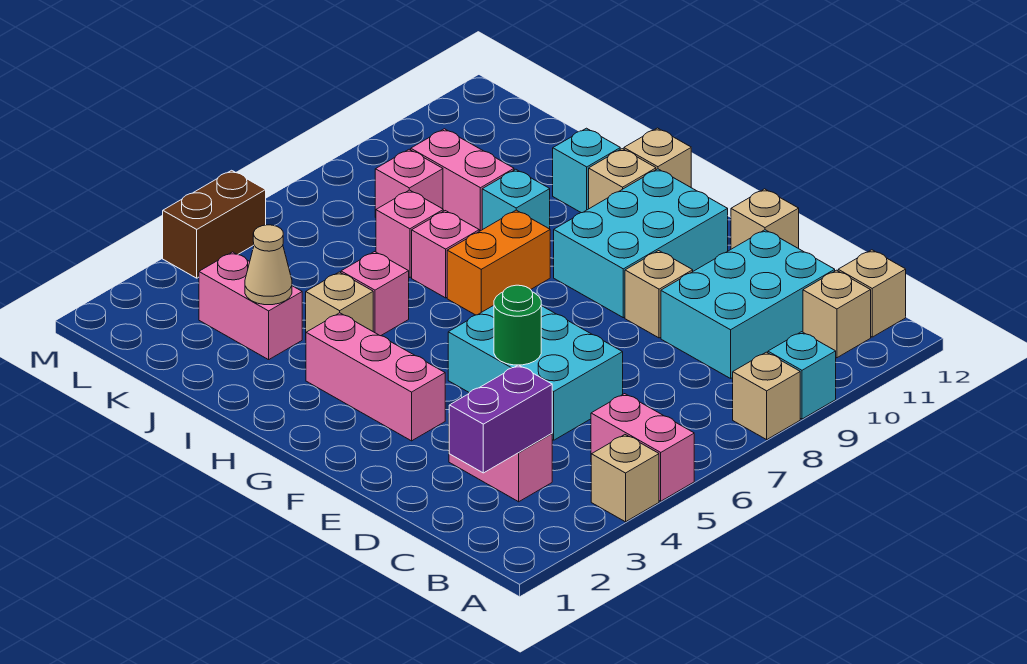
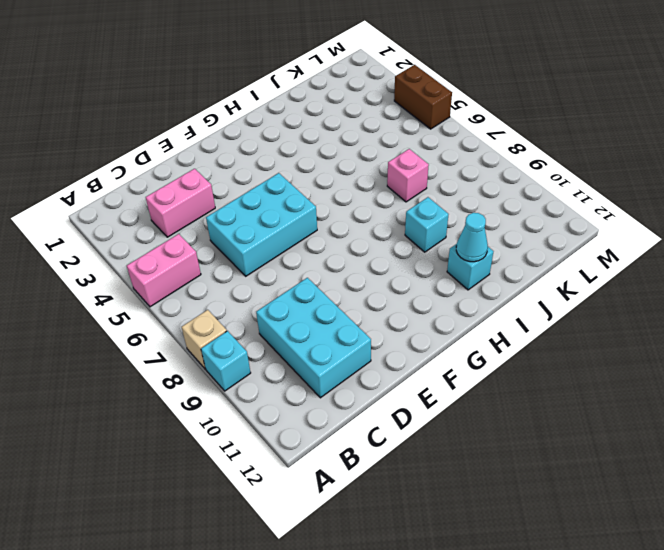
cyan 1x1 cone [456,213,488,262] -> none
none -> tan 1x1 brick [591,435,659,522]
none -> tan 1x1 brick [803,270,871,358]
none -> tan 1x1 brick [838,250,906,337]

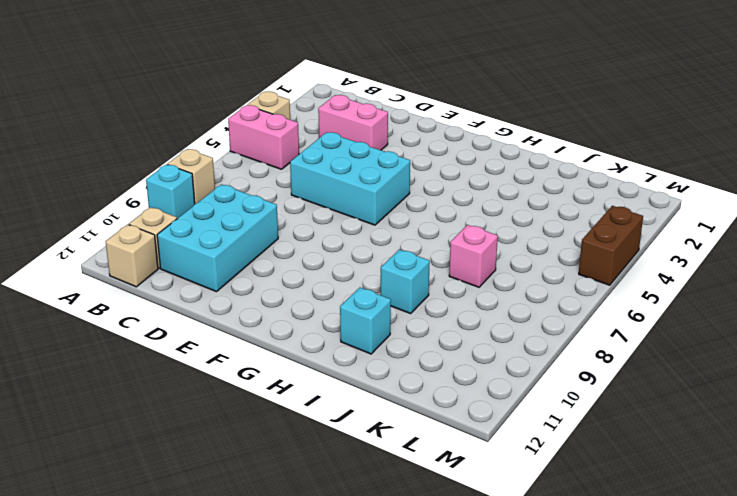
none -> tan 1x1 brick [625,251,693,338]
none -> tan 1x1 brick [731,189,799,249]
none -> pink 1x3 brick [306,313,445,441]

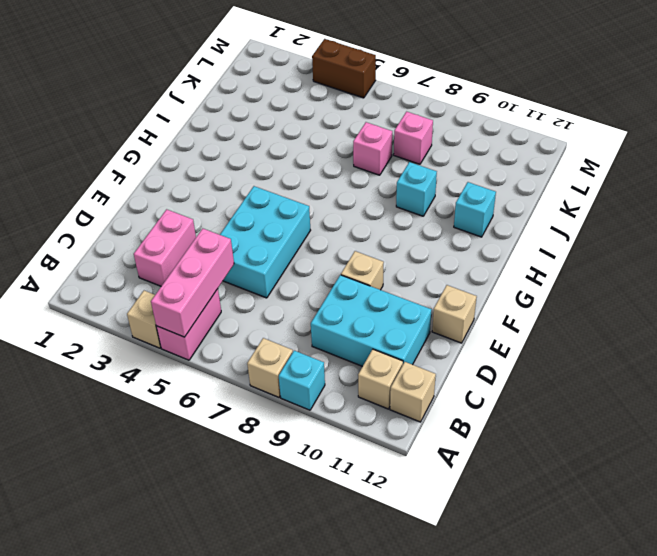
pink 1x3 brick [151,229,234,337] -> pink 1x3 brick moved to [306,313,445,441]
none -> cyan 2x3 brick [554,169,728,318]
none -> orange 1x2 brick [447,210,550,315]
none -> tan 1x1 brick [589,149,656,209]

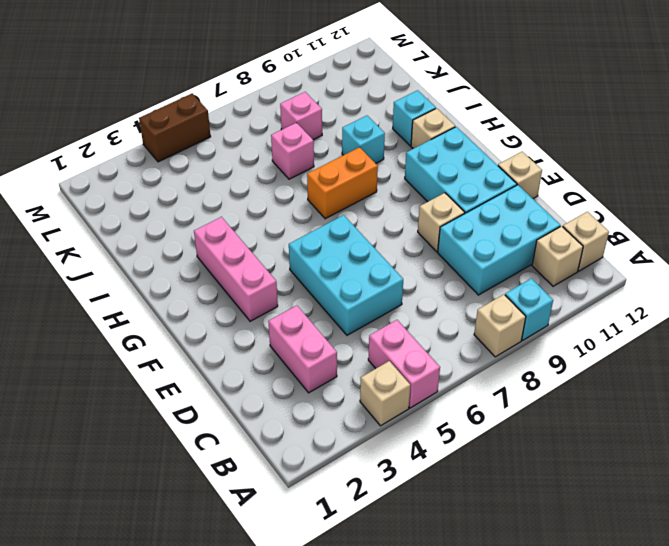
cyan 2x3 brick [405,127,517,213] -> cyan 2x3 brick turned to [554,169,728,318]
none -> tan 1x1 brick [624,128,691,187]
none -> tan 1x1 brick [306,272,373,332]
none -> pink 1x1 brick [341,252,409,336]

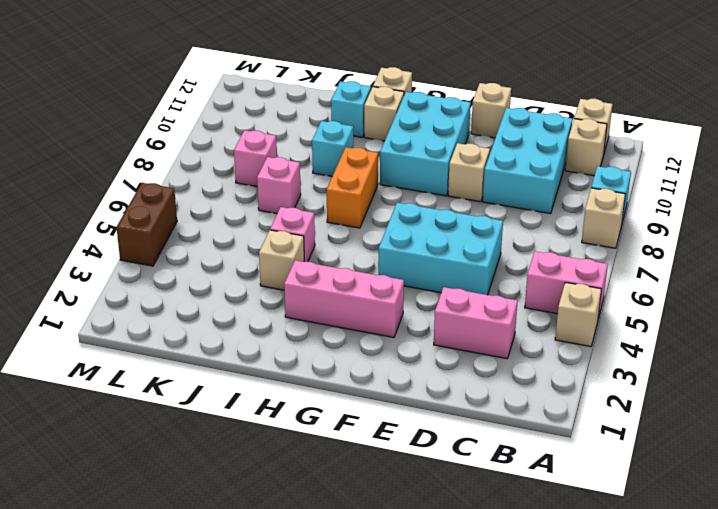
none -> pink 1x1 brick [412,211,479,298]
none -> pink 1x2 brick [199,252,302,360]
none -> pink 1x2 brick [411,129,514,231]

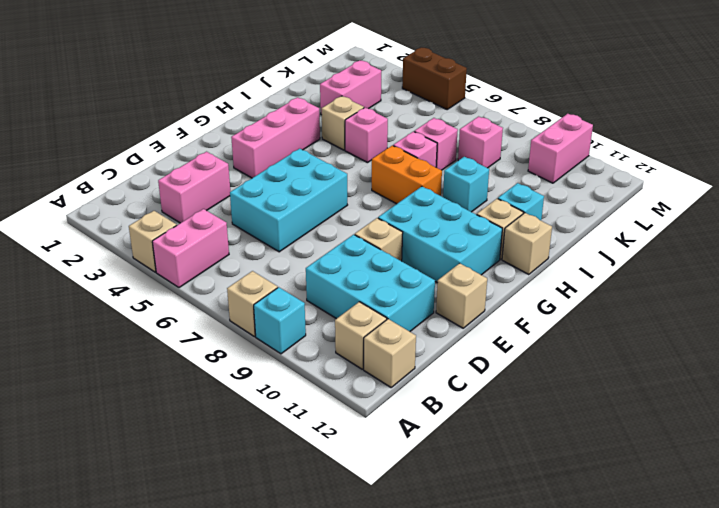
pink 1x2 brick [528,114,593,183] -> pink 1x2 brick moved to [411,129,514,231]
none -> purple 1x2 brick [449,365,552,473]
none -> green 1x1 round brick [494,285,541,365]
none -> tan 1x1 cone [245,225,292,305]

